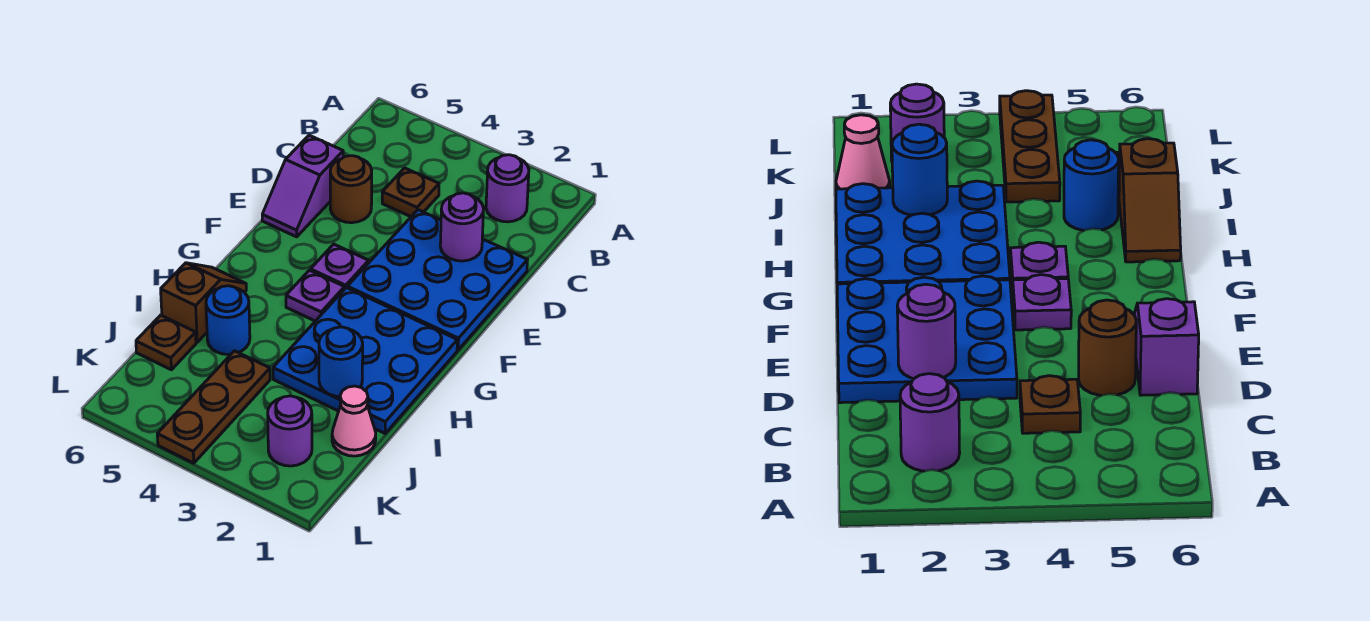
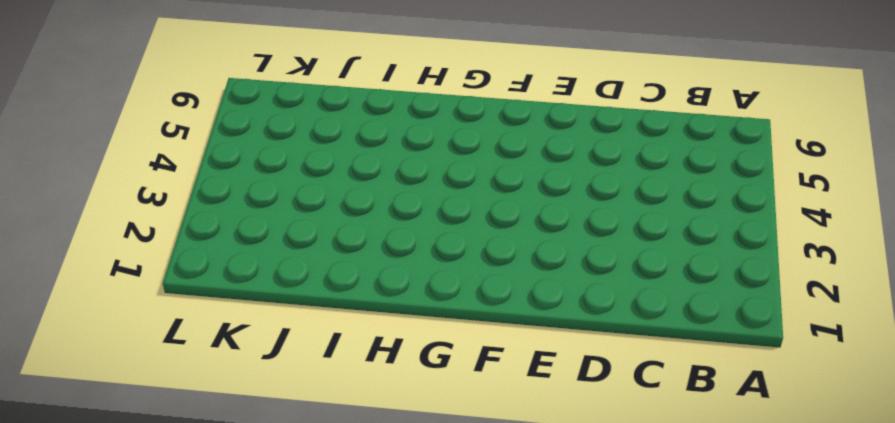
none -> purple 1x1 round brick [486,155,529,222]
none -> brown 1x1 plate [382,168,439,217]
none -> blue 3x3 plate [347,210,527,350]

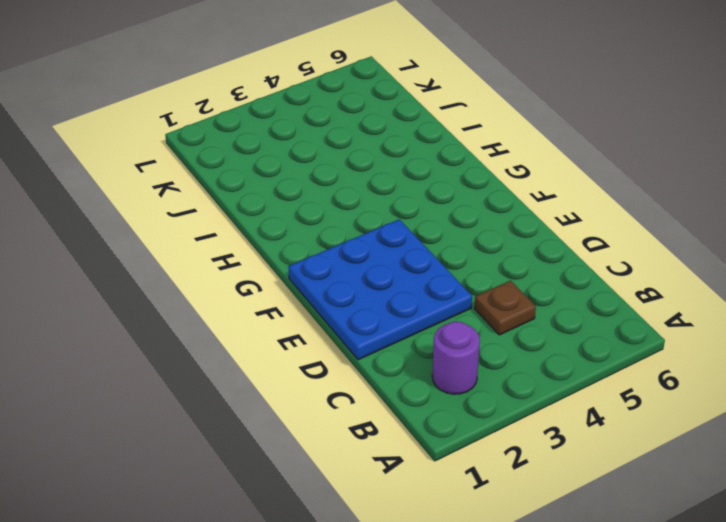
none -> brown 1x1 round brick [330,156,372,223]
none -> purple 1x2 slope [262,135,343,237]
none -> purple 1x1 plate [311,244,369,288]

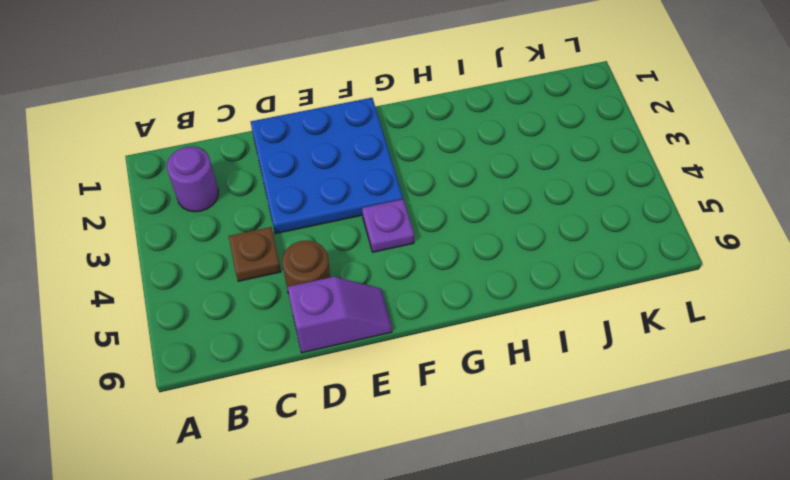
none -> blue 3x3 plate [273,288,457,433]
none -> purple 1x1 plate [286,270,345,321]
none -> brown 1x2 slope [161,263,246,342]

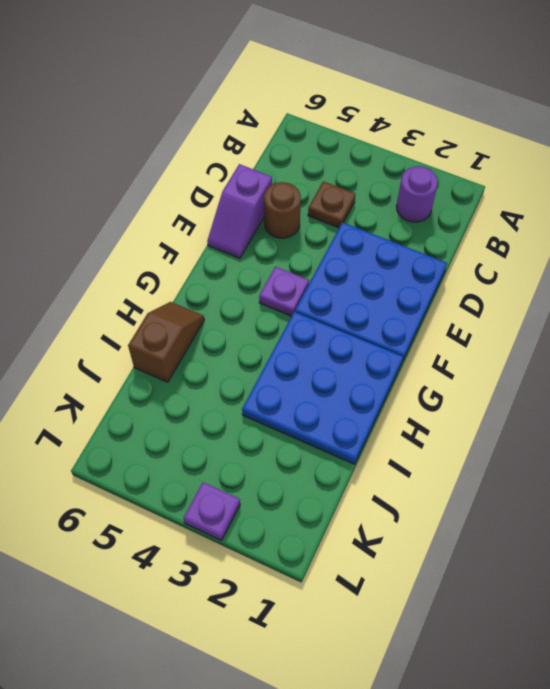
purple 1x1 plate [183,482,240,540] -> purple 1x1 plate moved to [286,270,345,321]
none -> blue 1x1 round brick [206,286,250,354]
none -> pink 1x1 cone [332,386,376,456]
none -> brown 1x3 plate [157,351,270,463]

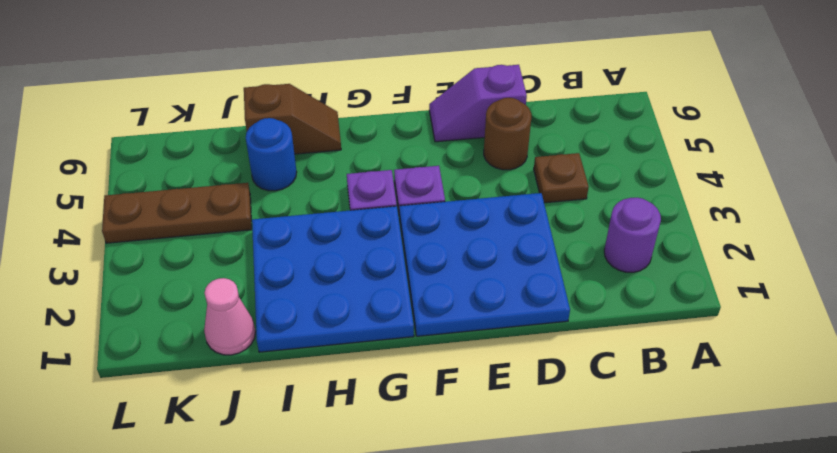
none -> brown 1x1 plate [136,315,196,370]
none -> purple 1x1 round brick [268,396,312,466]
none -> purple 1x1 round brick [440,193,484,261]

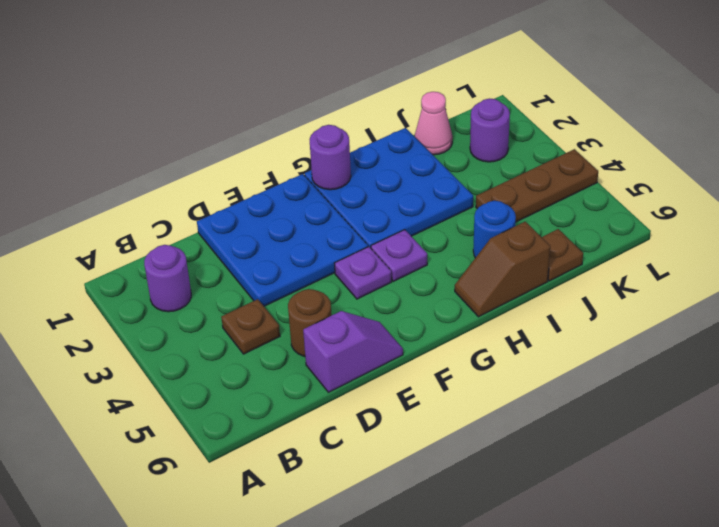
purple 1x1 round brick [310,125,351,190] -> purple 1x1 round brick moved to [440,193,484,261]
none -> blue 1x1 round brick [319,327,363,397]

